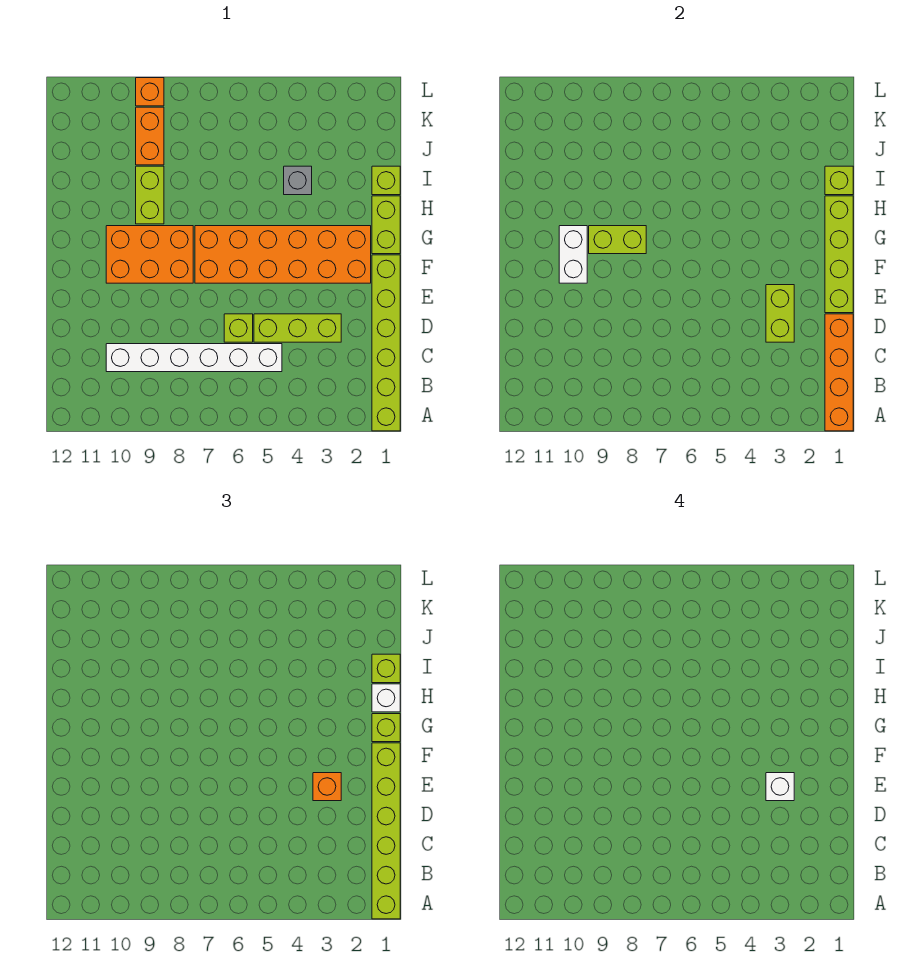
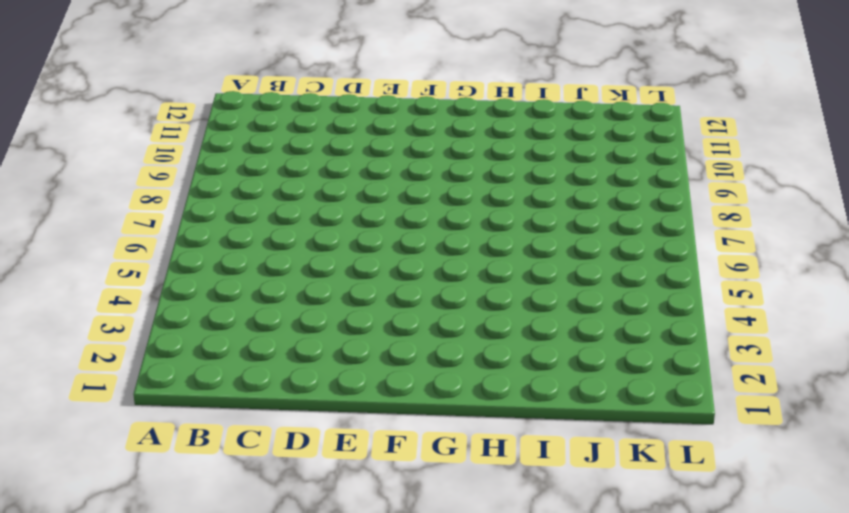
none -> lime 1x6 brick [372,255,400,431]
none -> white 1x6 brick [106,344,282,372]
none -> lime 1x3 brick [254,314,341,342]

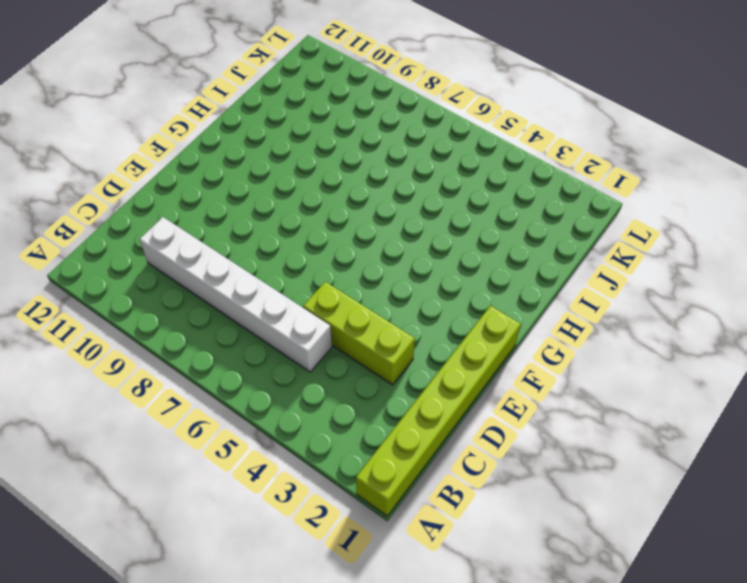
none -> lime 1x1 brick [224,314,253,342]
none -> orange 2x6 brick [195,226,371,283]
none -> orange 2x3 brick [106,226,193,283]

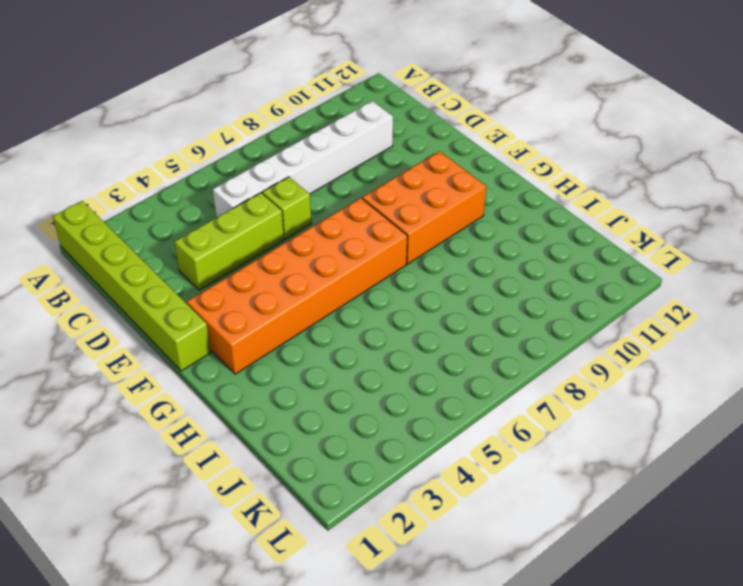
none -> lime 1x2 brick [372,196,400,254]
none -> lime 1x2 brick [136,166,164,224]
none -> lime 1x1 brick [372,166,400,195]

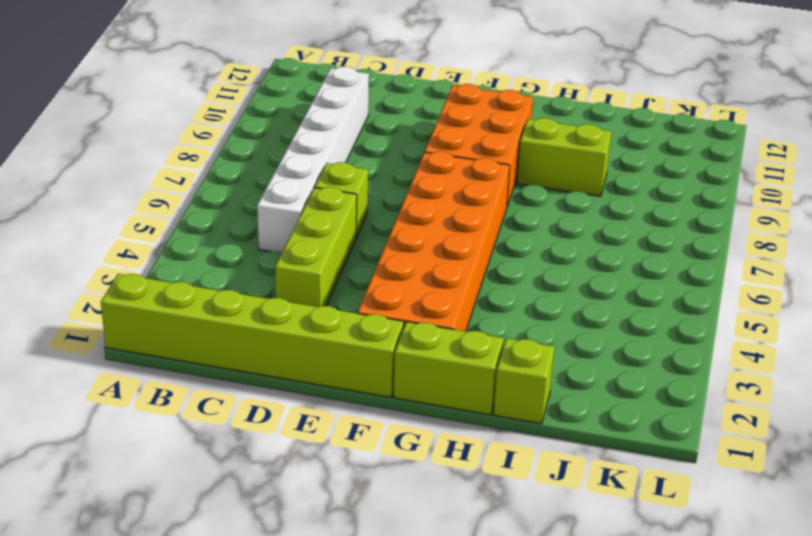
none -> grey 1x1 brick [284,166,312,195]
none -> orange 1x2 brick [136,107,164,165]
none -> orange 1x1 brick [136,78,164,106]

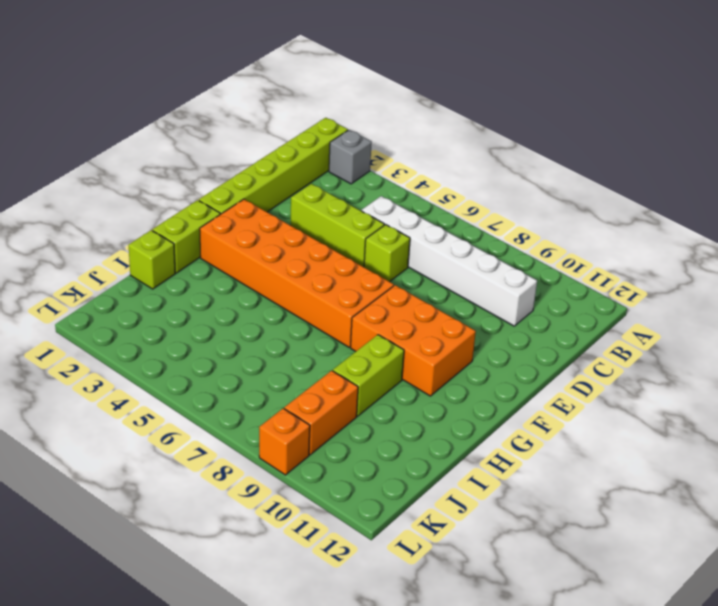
grey 1x1 brick [329,130,372,184] -> grey 1x1 brick moved to [284,166,312,195]
none -> orange 1x4 brick [825,314,853,431]
none -> lime 1x2 brick [766,285,794,342]
none -> lime 1x4 brick [825,196,853,313]

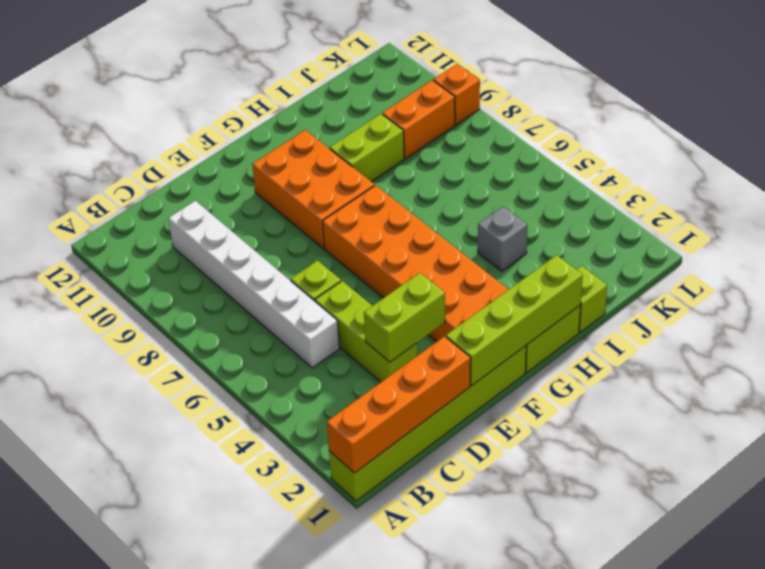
none -> white 1x2 brick [559,226,587,283]
none -> lime 1x2 brick [589,226,646,254]
none -> lime 1x1 brick [825,166,853,195]

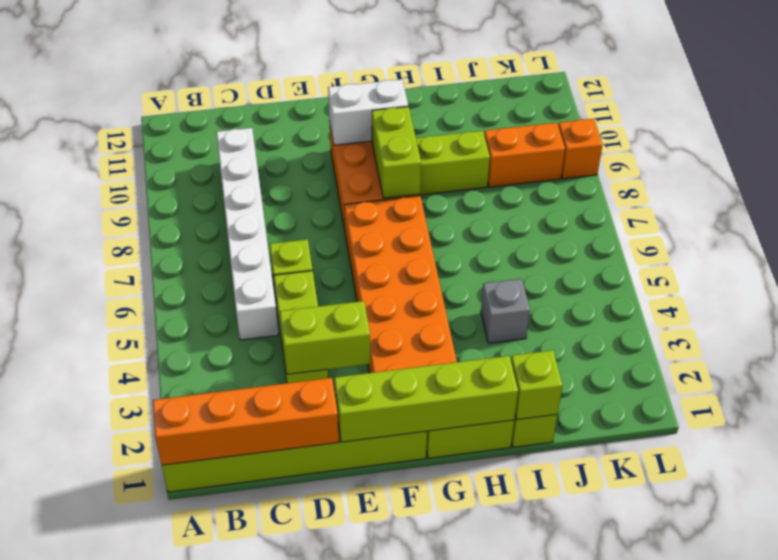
none -> lime 1x6 brick [372,743,400,919]
none -> orange 1x1 brick [313,773,341,801]
none -> lime 1x1 brick [372,714,400,742]

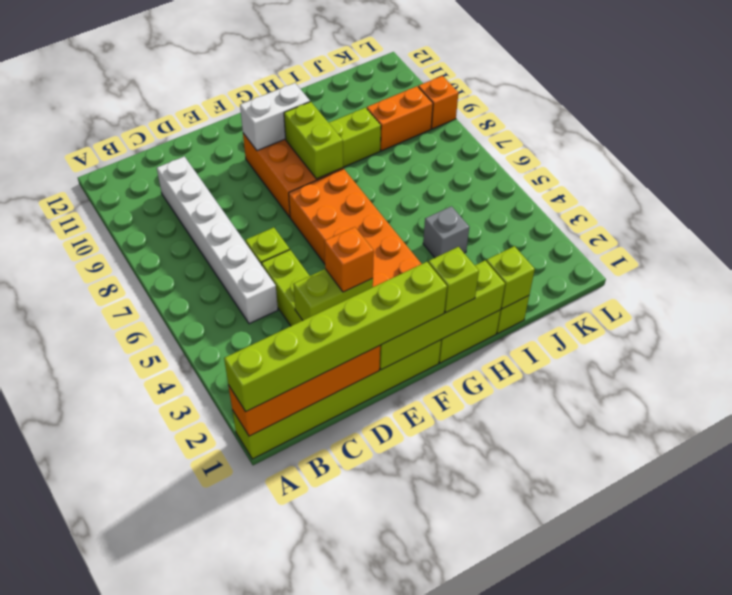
none -> white 1x1 brick [372,684,400,712]
none -> lime 1x1 brick [372,654,400,683]
none -> white 1x1 brick [766,773,794,801]

